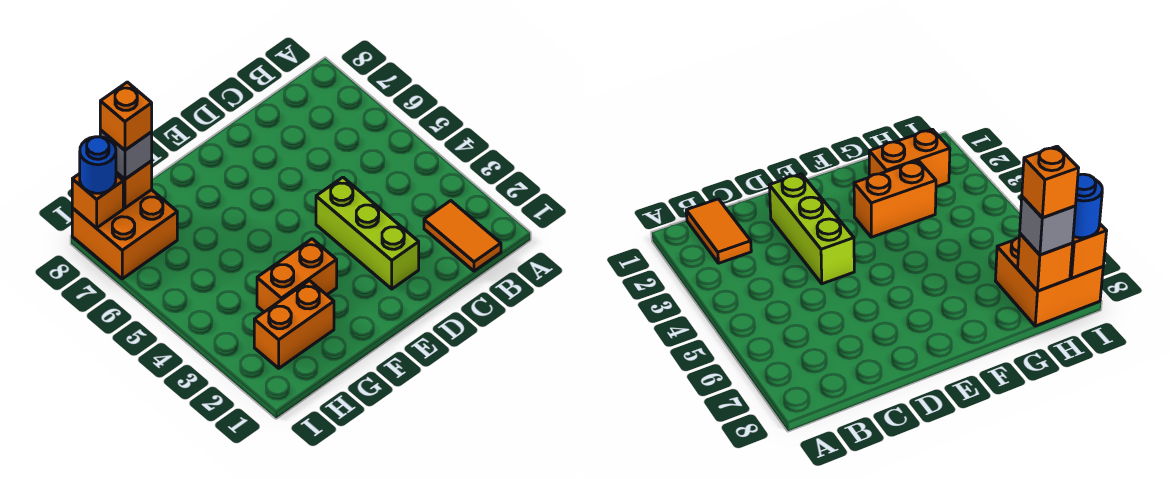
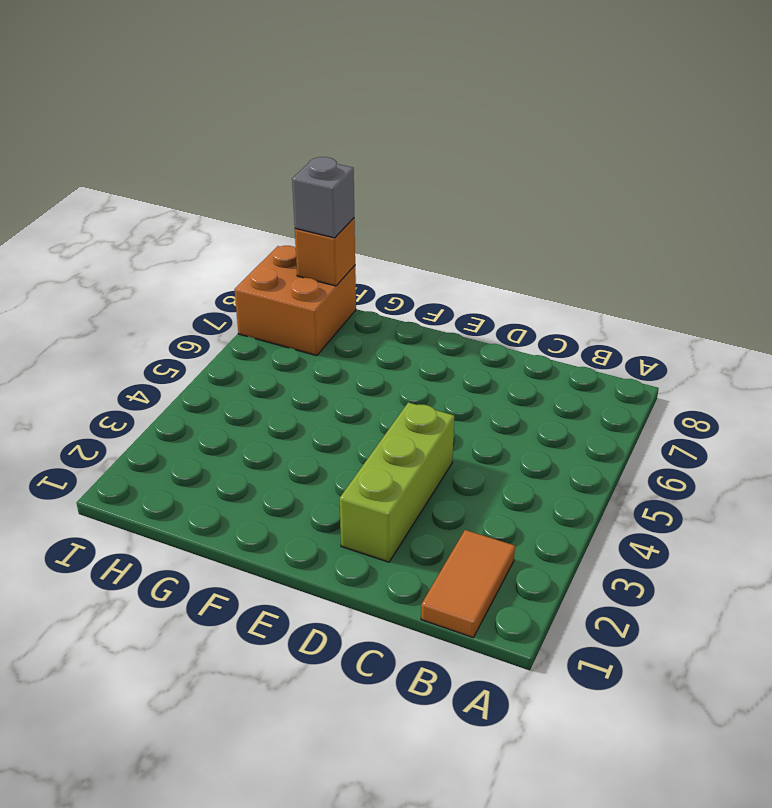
none -> orange 1x2 brick [257,239,337,312]
none -> orange 1x2 brick [254,281,334,368]

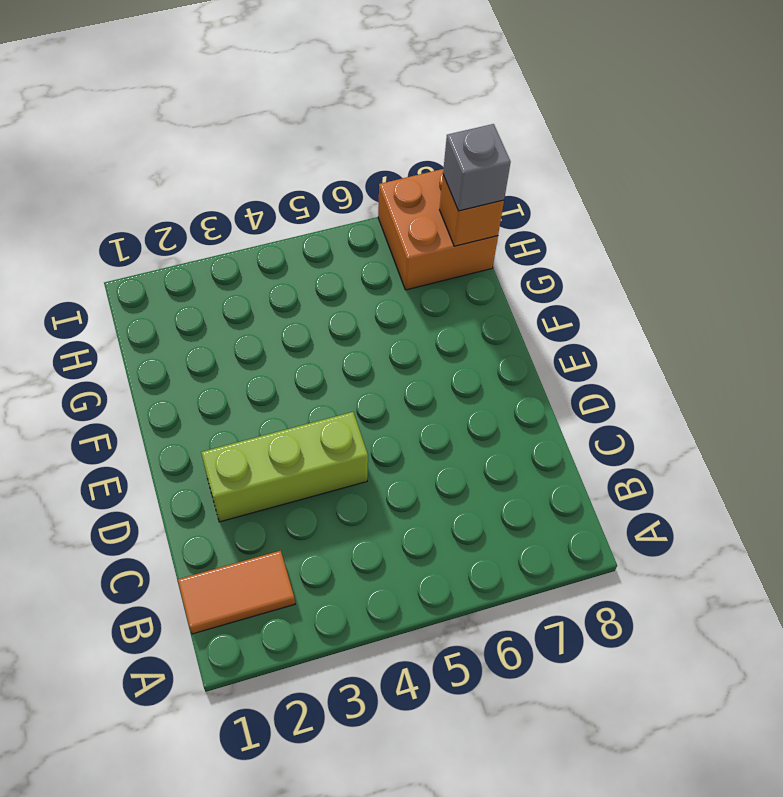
none -> orange 1x2 brick [257,239,337,312]
none -> orange 1x2 brick [254,281,334,368]

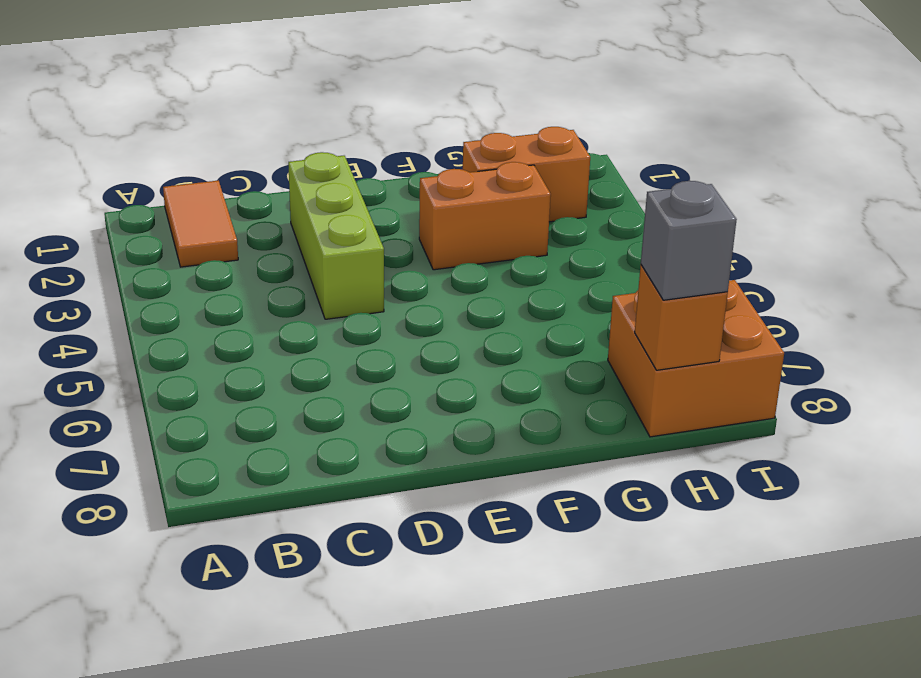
none -> orange 1x1 brick [72,174,123,228]
none -> blue 1x1 round brick [80,137,116,193]

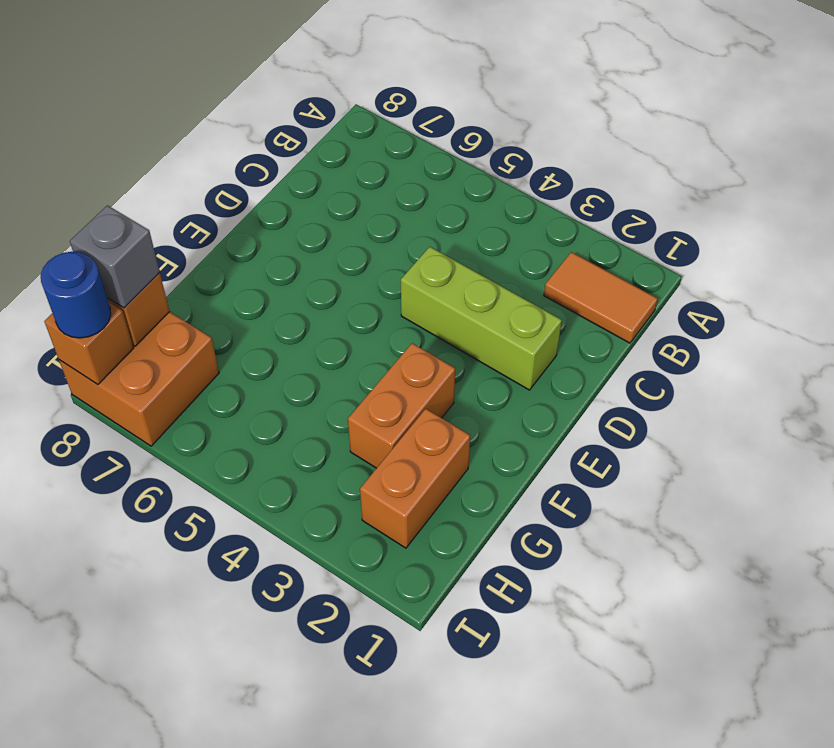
none -> orange 1x1 brick [100,82,152,150]

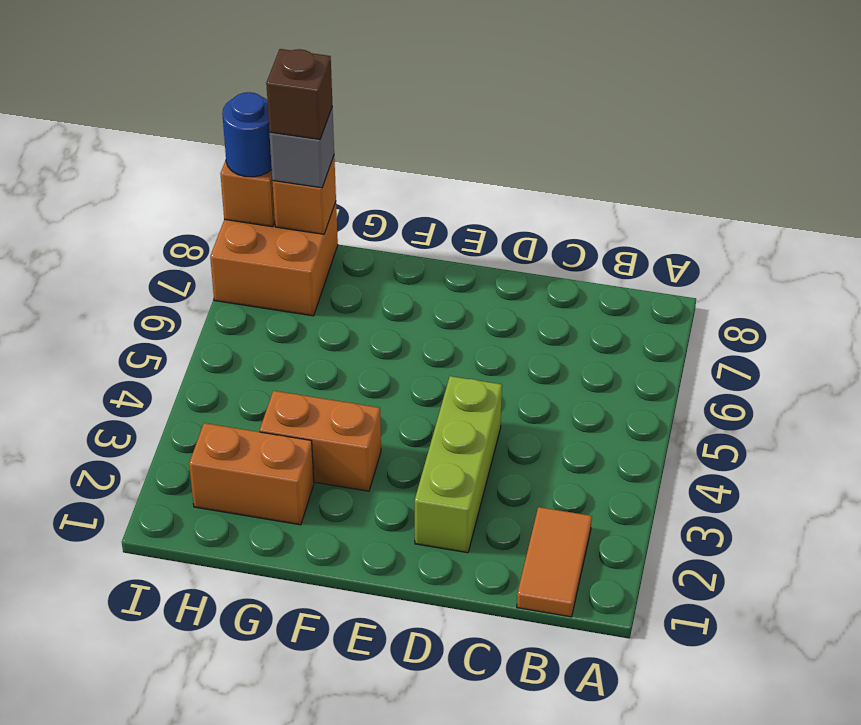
brown 1x1 brick [266,49,332,139] -> orange 1x1 brick [100,82,152,150]

